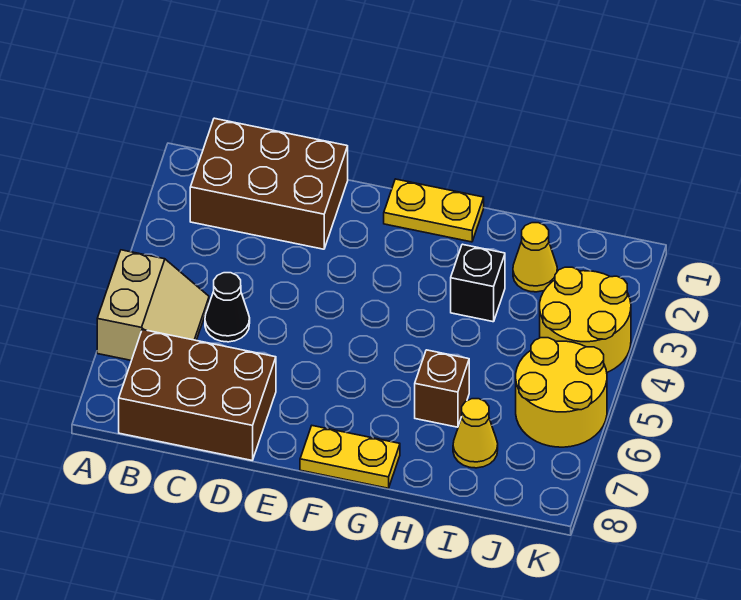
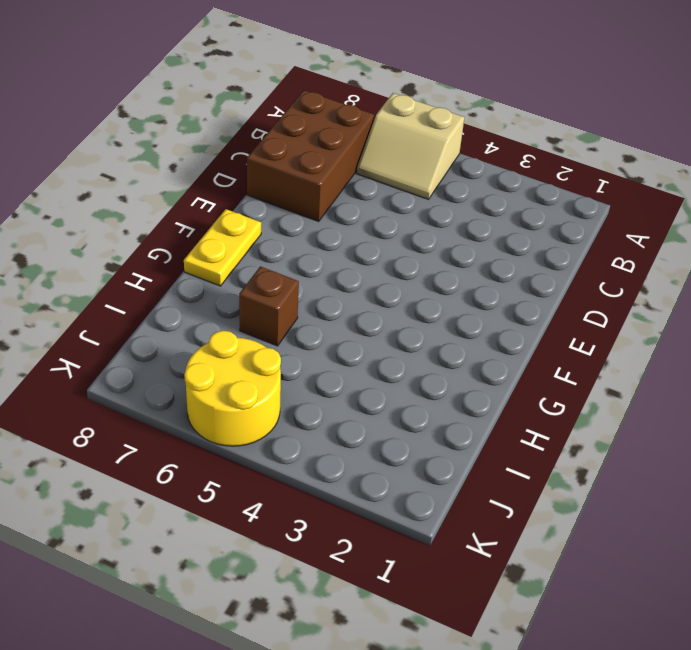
none -> brown 2x3 brick [190,118,348,249]
none -> black 1x1 cone [205,273,250,342]
none -> yellow 1x2 plate [384,179,484,242]

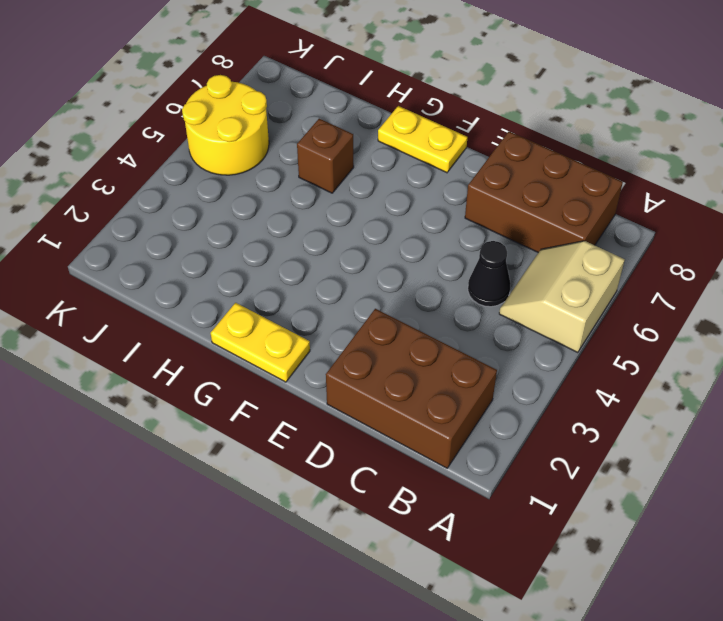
none -> black 1x1 brick [451,244,505,322]
none -> yellow 1x1 cone [513,223,557,292]
none -> yellow 1x1 cone [453,399,498,468]

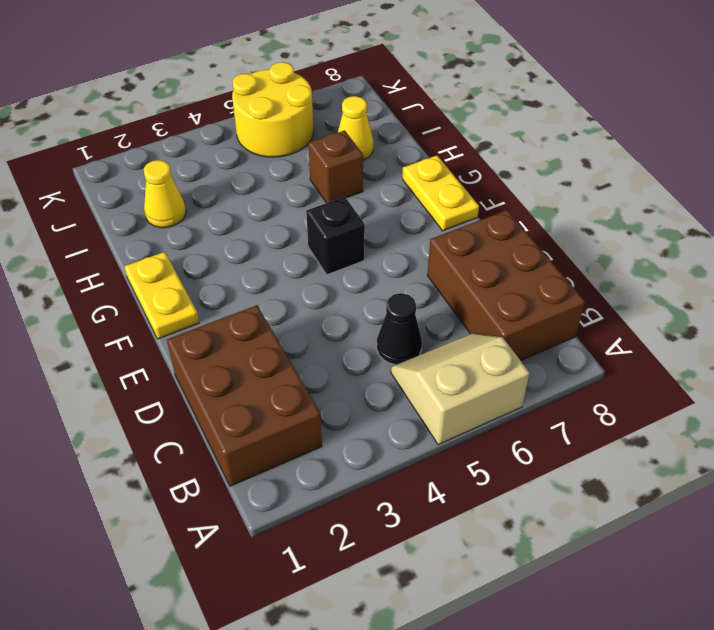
black 1x1 brick [306,197,365,275] -> black 1x1 brick moved to [451,244,505,322]
none -> yellow 2x2 round brick [540,267,631,372]

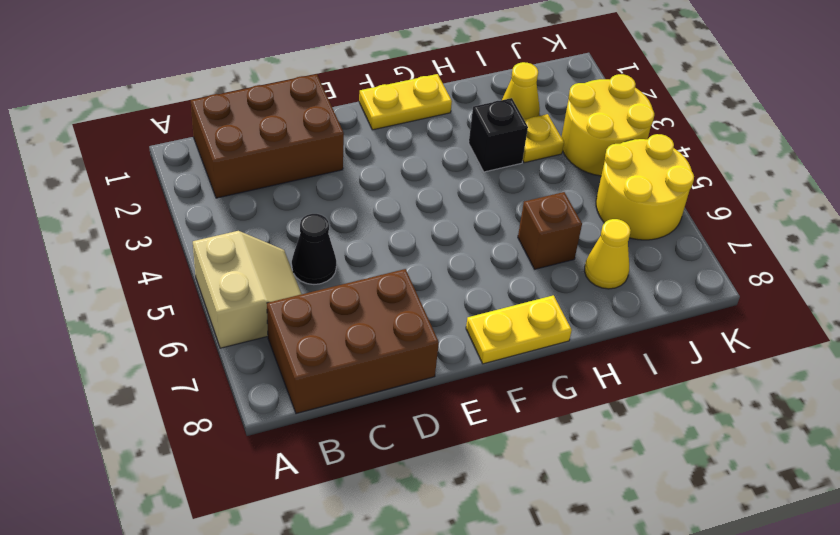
yellow 1x1 plate [523,114,564,163] -> none

